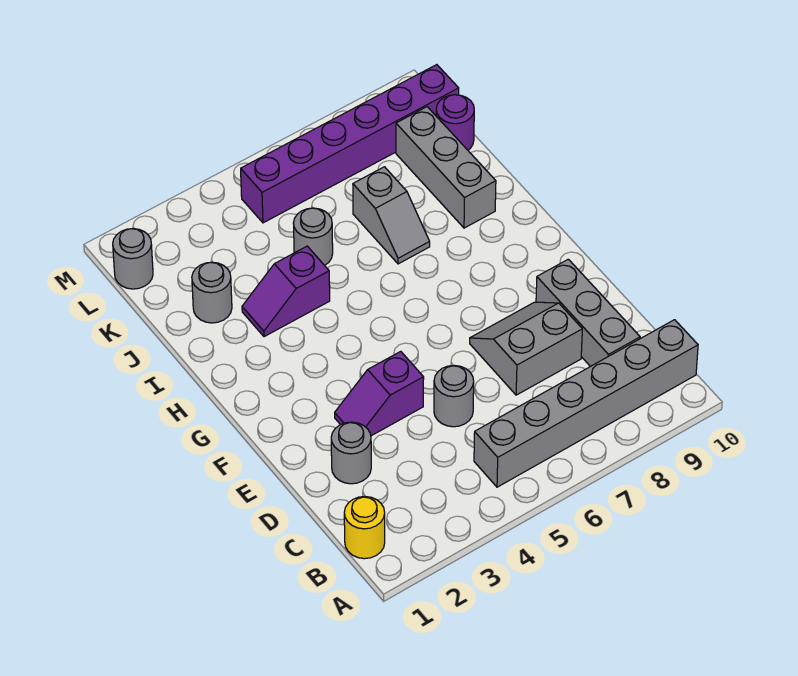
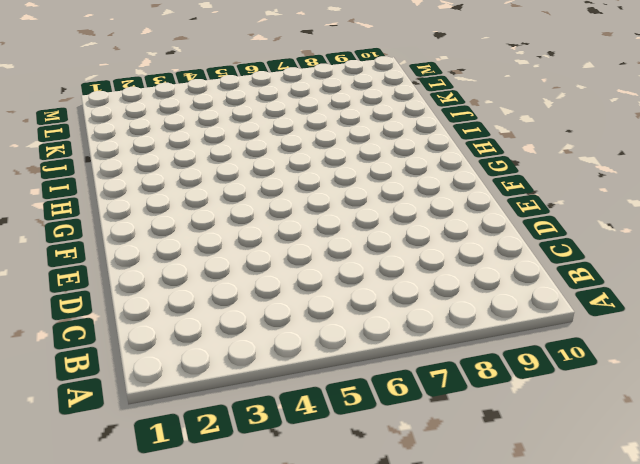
none -> yellow 1x1 round brick [344,496,385,559]
none -> grey 1x6 brick [474,320,698,487]
none -> grey 1x3 brick [536,259,640,367]

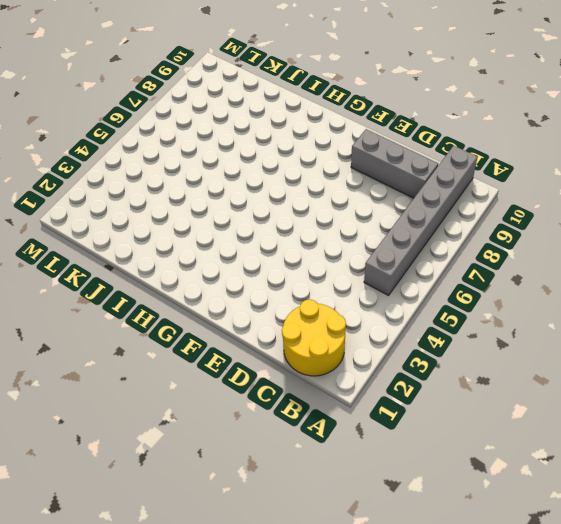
yellow 2x2 round brick [282,300,346,376] -> yellow 1x1 round brick [344,496,385,559]
none -> grey 1x1 round brick [331,422,371,484]
none -> grey 1x1 round brick [434,365,474,427]
none -> grey 2x2 slope [470,302,582,395]

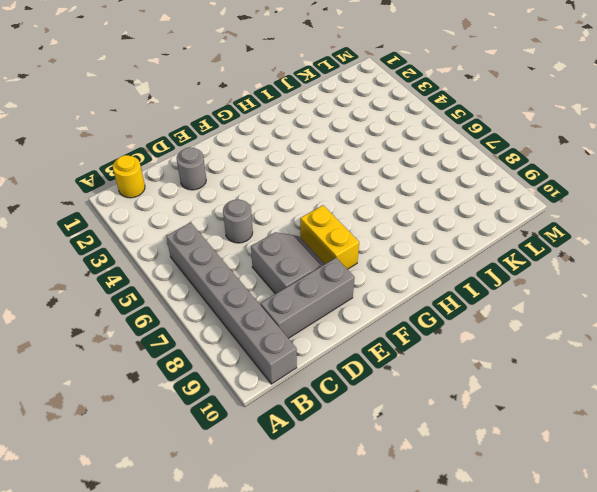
yellow 1x2 brick [300,205,359,269] -> none
none -> purple 1x2 slope [335,351,424,436]
none -> purple 1x2 slope [242,246,330,337]
none -> grey 1x2 slope [353,167,430,264]

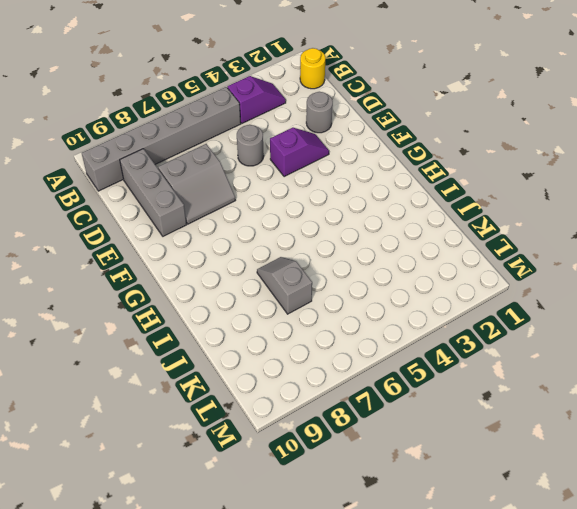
purple 1x2 slope [227,76,286,123] -> purple 1x2 slope moved to [242,246,330,337]
none -> grey 1x3 brick [396,107,496,228]
none -> grey 1x1 round brick [192,262,232,323]
none -> grey 1x1 round brick [293,208,333,265]

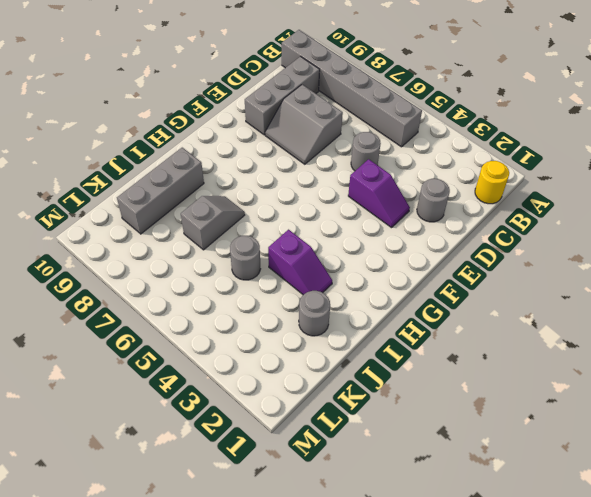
none -> purple 1x1 round brick [436,95,474,150]
none -> grey 1x1 round brick [113,229,153,289]
none -> purple 1x6 brick [241,65,459,223]

